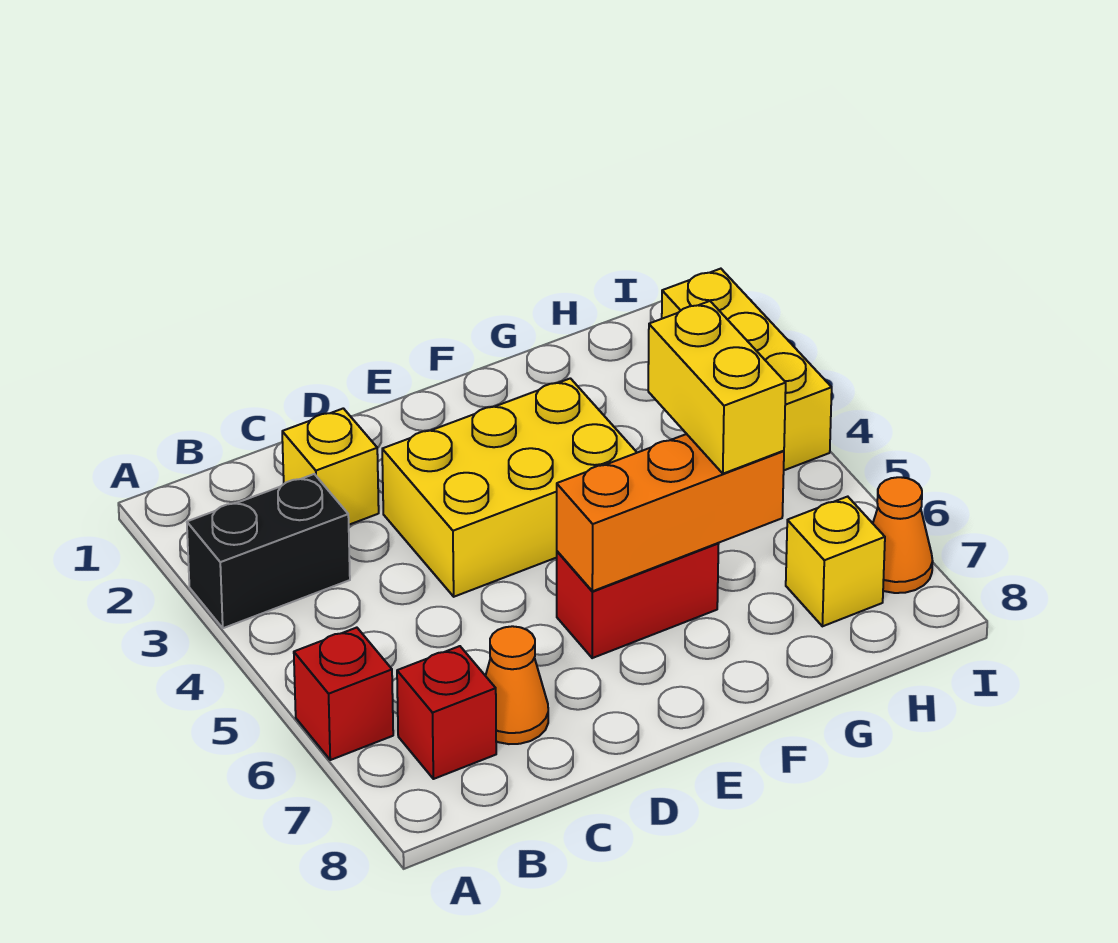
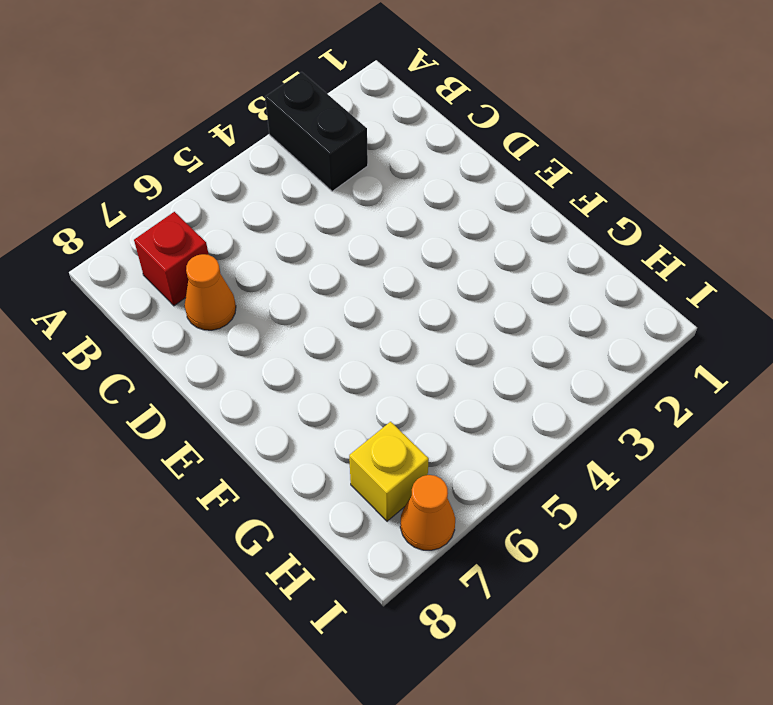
none -> red 1x1 brick [294,628,393,760]
none -> yellow 1x1 brick [282,408,379,525]
none -> yellow 2x3 brick [382,378,637,597]

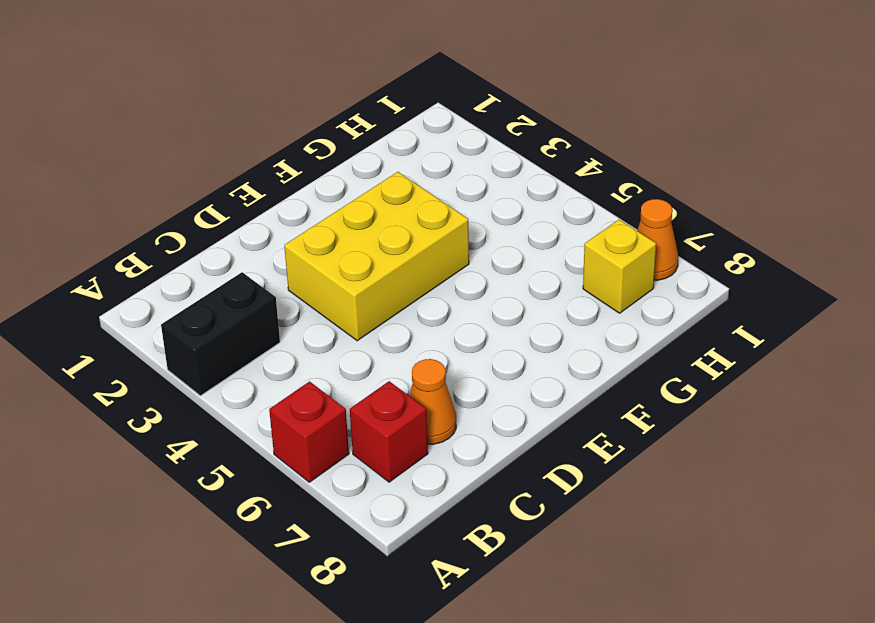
none -> yellow 1x1 brick [282,408,379,525]
none -> red 1x2 brick [557,543,718,658]
none -> yellow 1x3 brick [662,269,832,470]

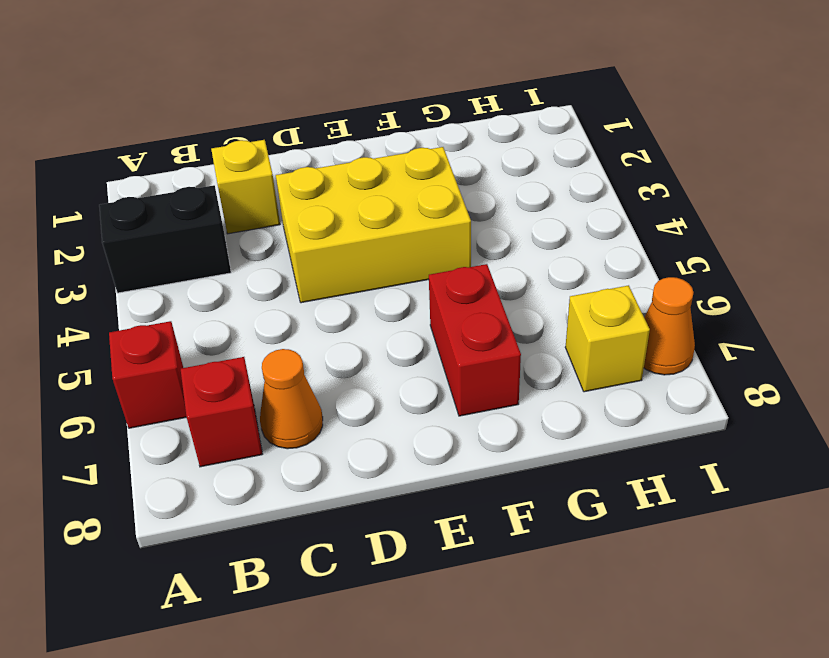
red 1x2 brick [429,264,521,416] -> red 1x2 brick turned to [557,543,718,658]
none -> yellow 1x3 brick [662,269,832,470]
none -> orange 1x3 brick [557,434,784,591]
none -> yellow 1x2 brick [648,301,786,474]

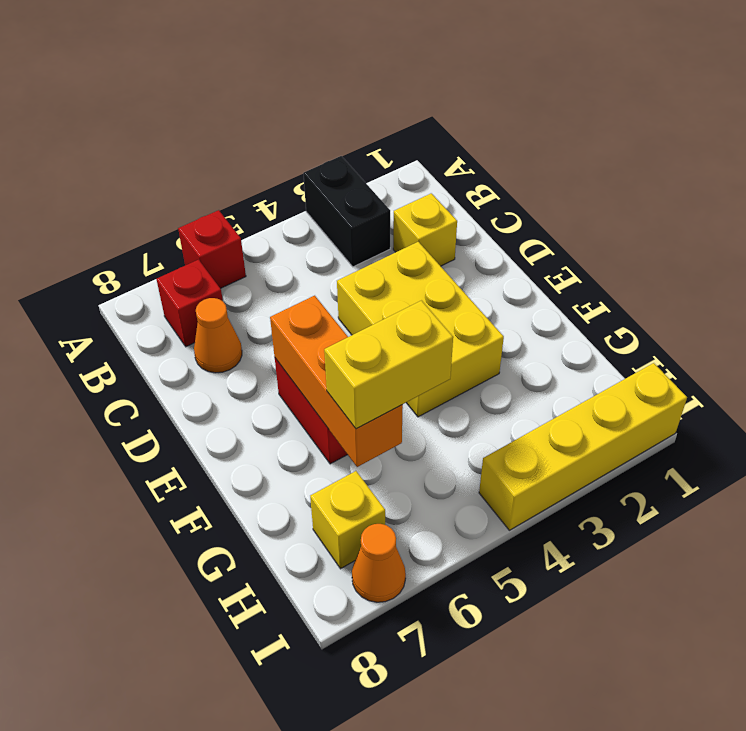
yellow 1x4 brick [479,363,687,530] -> yellow 1x3 brick [662,269,832,470]

